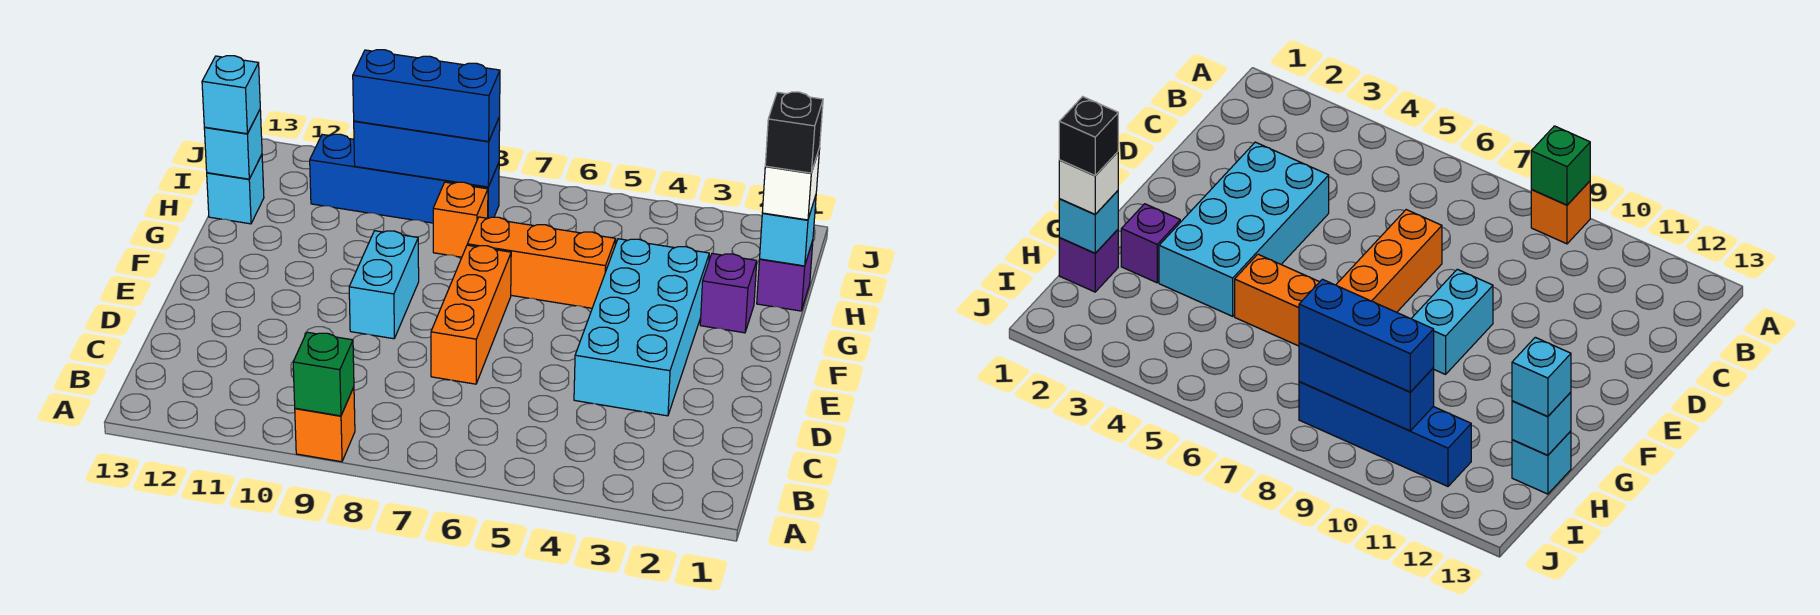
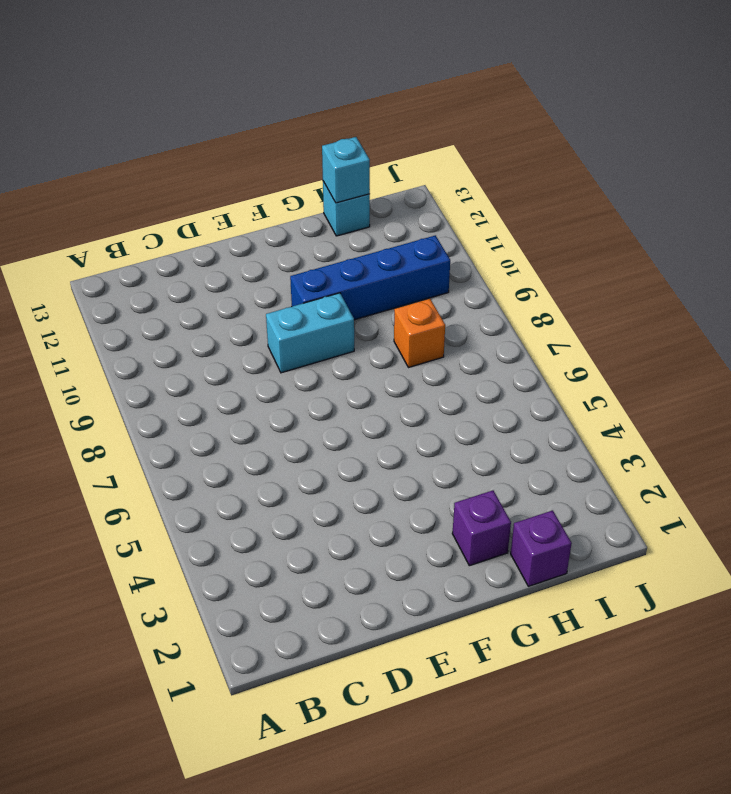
blue 1x4 brick [290,235,450,320] -> blue 1x4 brick turned to [310,134,499,223]
none -> orange 1x1 brick [295,387,355,462]
none -> cyan 2x4 brick [574,239,709,416]
none -> orange 1x3 brick [431,245,511,384]

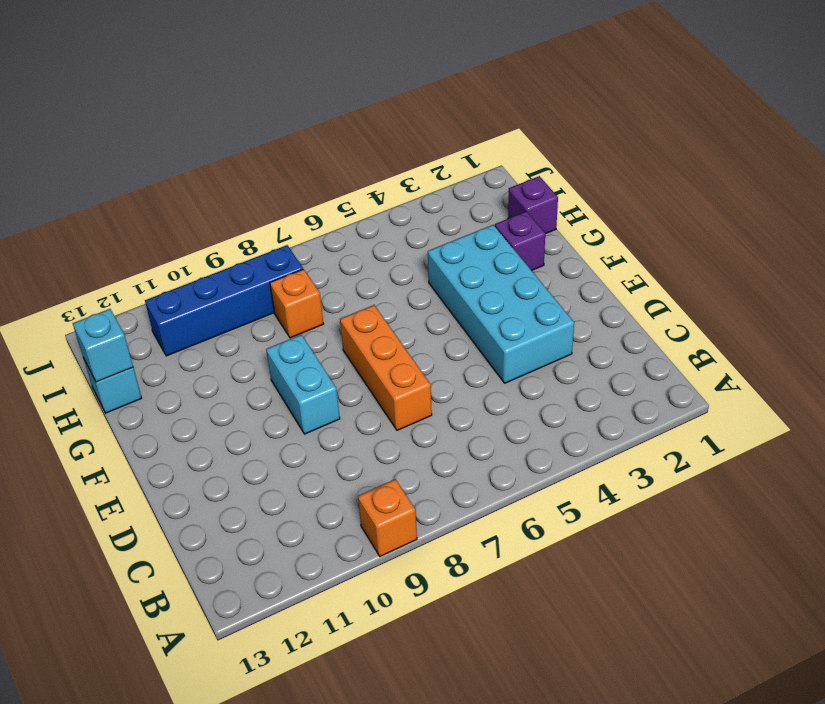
none -> orange 1x3 brick [467,217,616,308]
none -> green 1x1 brick [293,332,354,416]
none -> cyan 1x1 brick [760,196,816,266]

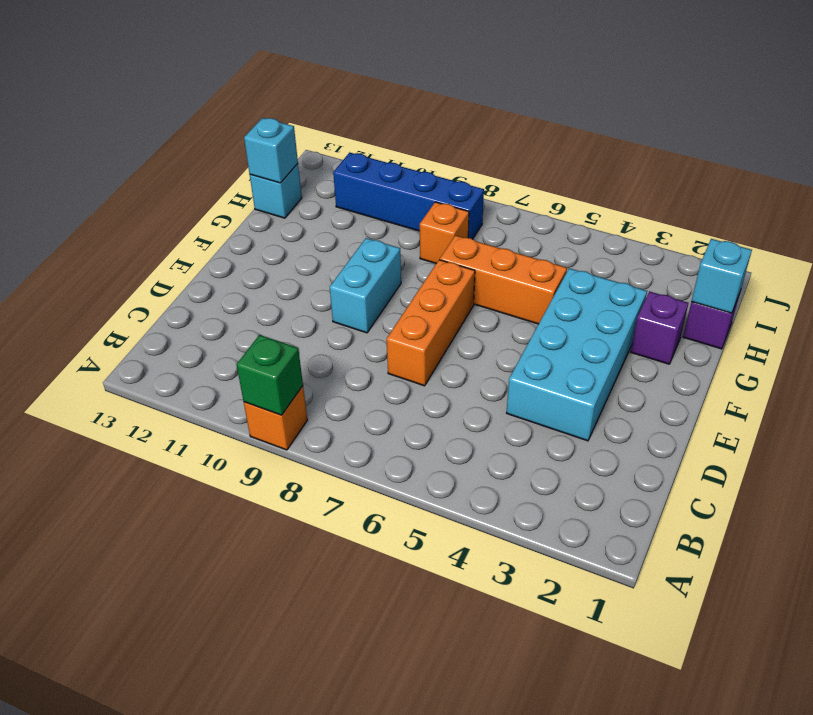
none -> blue 1x3 brick [354,117,500,187]
none -> white 1x1 brick [762,148,820,220]
none -> cyan 1x1 brick [202,56,260,134]

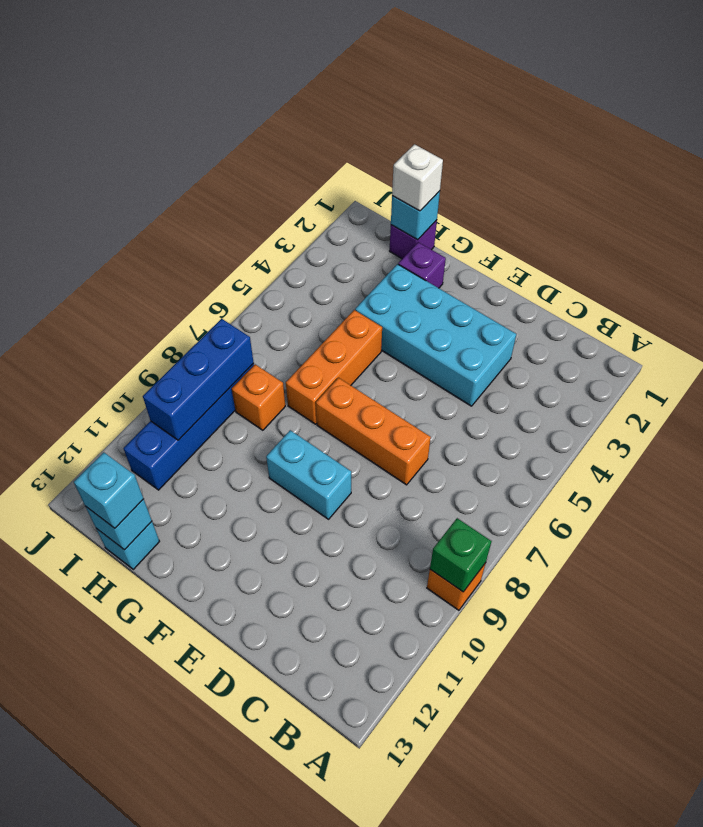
none -> blue 1x3 brick [353,50,500,141]
none -> black 1x1 brick [765,92,823,173]

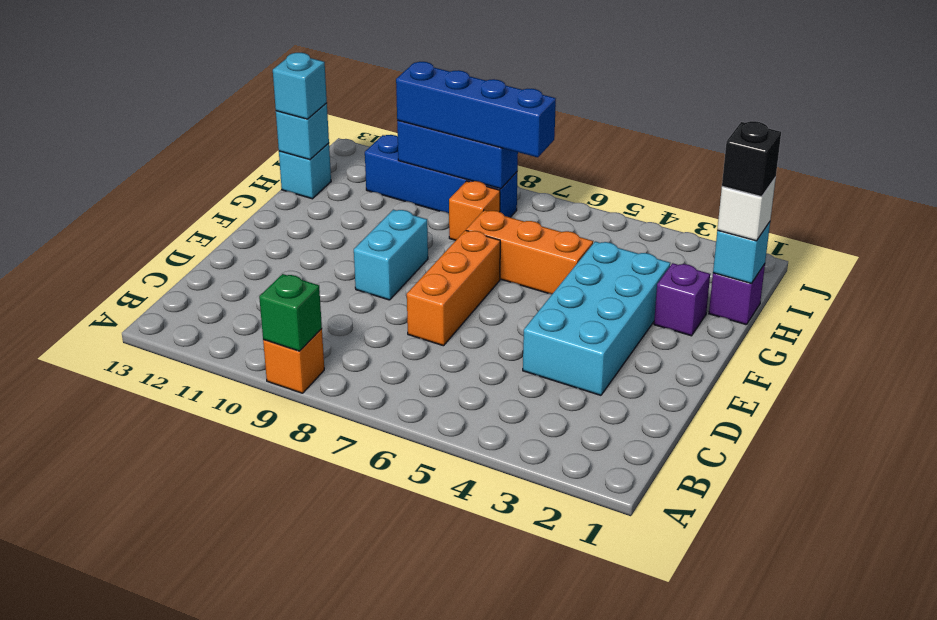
blue 1x4 brick [396,62,556,157] -> blue 1x3 brick [353,50,500,141]

